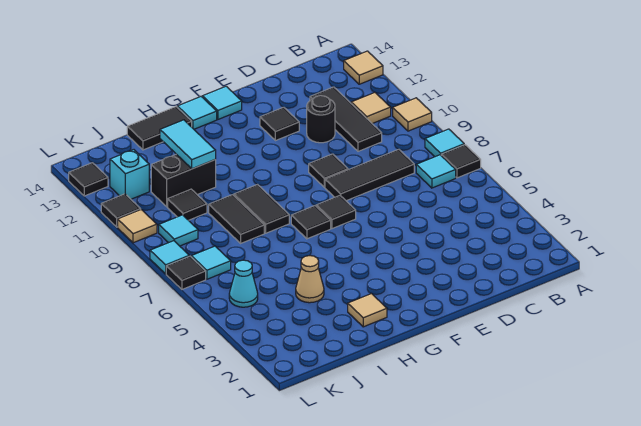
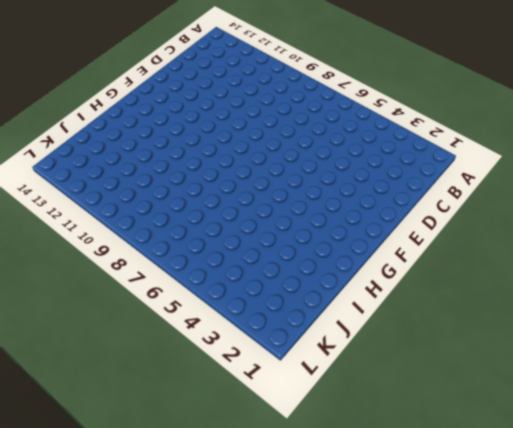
none -> black 1x1 tile [441,145,481,178]
none -> cyan 1x1 tile [425,129,464,157]
none -> tan 1x1 tile [393,98,432,131]
none -> tan 1x1 tile [344,51,383,84]

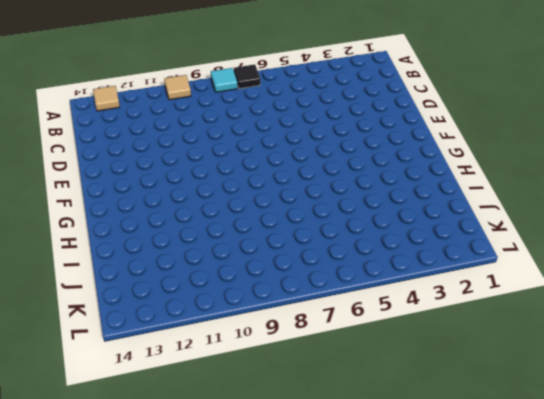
none -> cyan 1x1 tile [416,155,456,188]
none -> tan 1x1 tile [351,92,391,124]
none -> black 1x3 tile [325,149,414,201]
none -> black 1x3 tile [310,87,382,151]

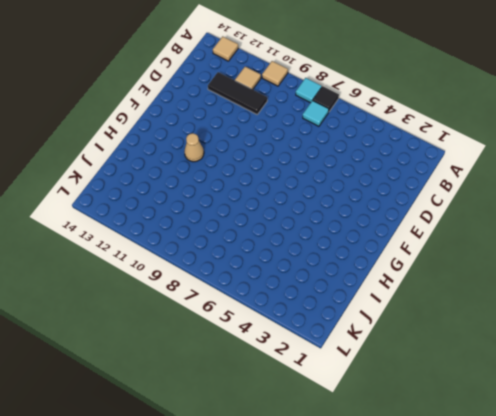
tan 1x1 cone [184,133,204,162] -> tan 1x1 cone moved to [296,256,324,303]
none -> black 1x3 tile [325,149,414,201]
none -> black 1x1 round brick [307,96,335,143]
none -> black 1x1 tile [309,154,348,187]
none -> black 1x1 tile [260,107,299,141]

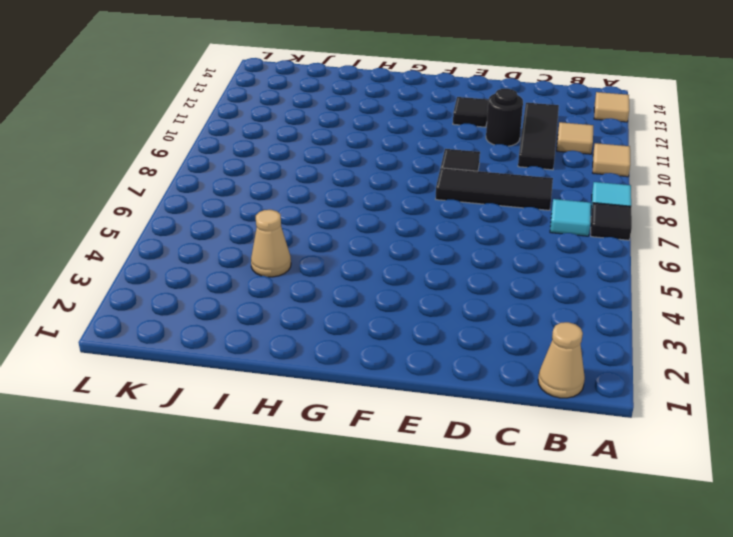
tan 1x1 cone [538,322,585,398] -> none
none -> black 1x1 tile [316,196,356,229]
none -> cyan 1x1 tile [202,86,242,119]
none -> black 1x1 tile [291,206,331,239]
none -> cyan 1x1 tile [177,97,217,129]

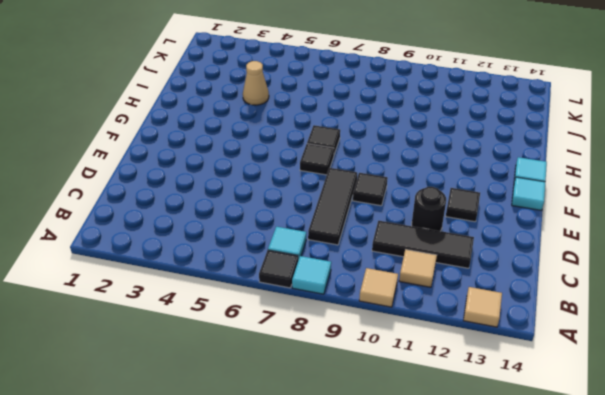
none -> tan 1x1 tile [348,294,387,327]
none -> black 1x2 tile [234,184,289,233]
none -> black 1x2 tile [127,107,192,150]
none -> black 1x2 tile [209,195,264,243]

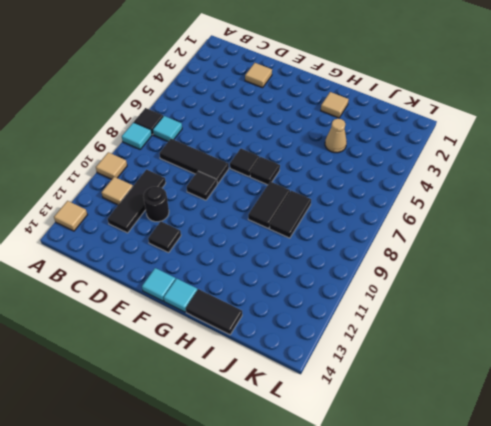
tan 1x1 tile [245,63,272,88] -> tan 1x1 tile moved to [118,210,157,243]
none -> black 1x2 brick [151,154,216,207]
none -> black 1x1 tile [168,189,207,220]
none -> cyan 1x1 cone [229,260,258,307]
none -> cyan 1x1 tile [191,246,231,279]

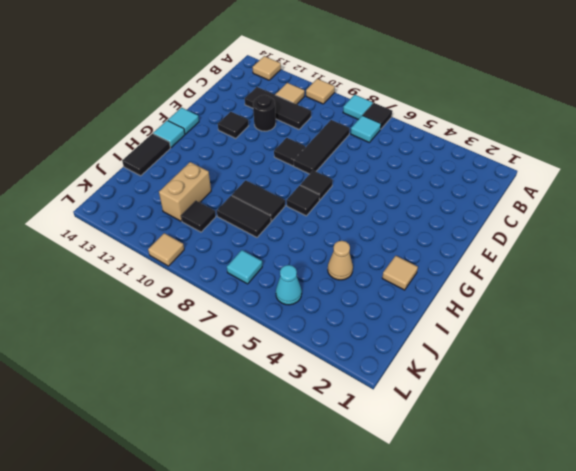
tan 1x2 brick [159,162,211,221] -> black 1x2 brick [151,154,216,207]
none -> cyan 1x1 tile [159,215,198,246]
none -> cyan 1x1 brick [110,150,149,199]
none -> black 1x1 tile [166,256,206,289]
none -> cyan 1x1 tile [150,241,189,274]

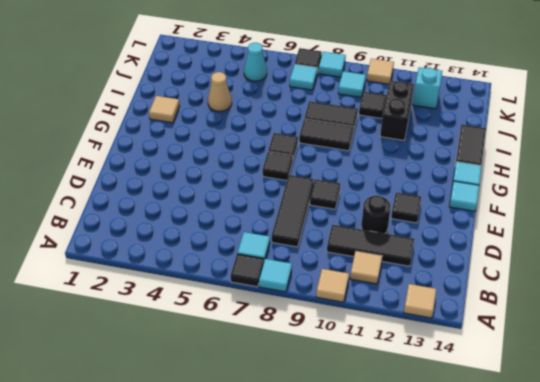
none -> black 1x1 tile [101,194,141,227]
none -> black 1x1 tile [69,163,108,196]
none -> cyan 1x2 tile [160,120,216,169]

